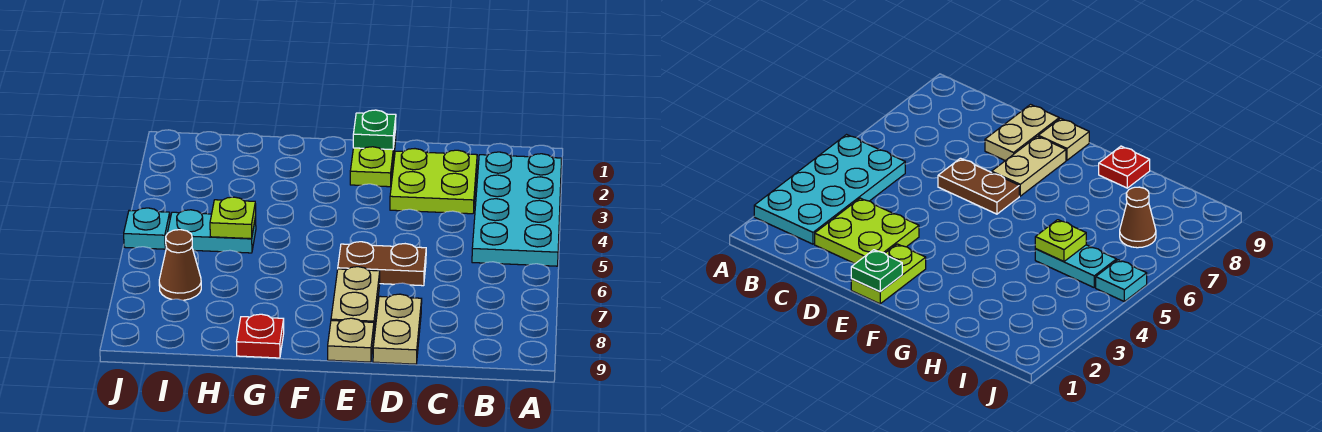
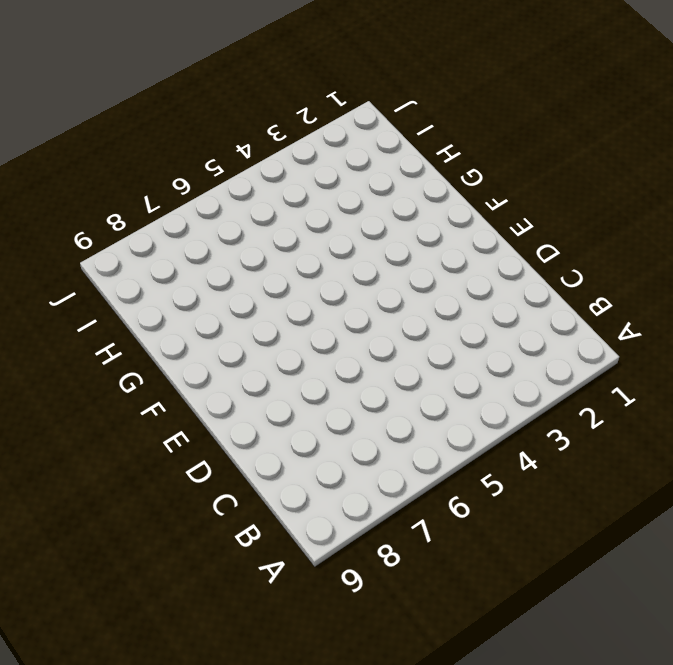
none -> cyan 2x4 plate [472,152,562,266]
none -> lime 2x2 plate [390,149,477,214]
none -> brown 1x2 plate [338,242,426,286]

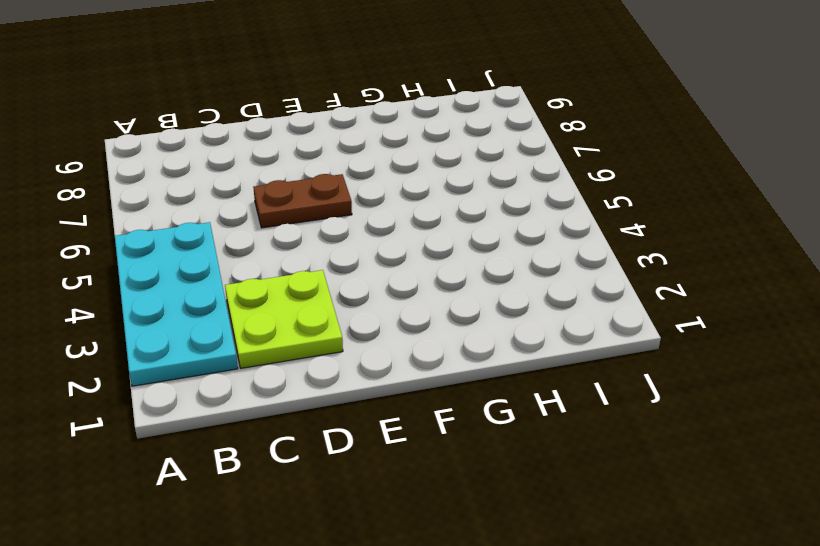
none -> tan 1x2 plate [373,294,422,364]
none -> lime 1x2 plate [350,131,396,187]
none -> tan 1x2 plate [331,267,380,330]

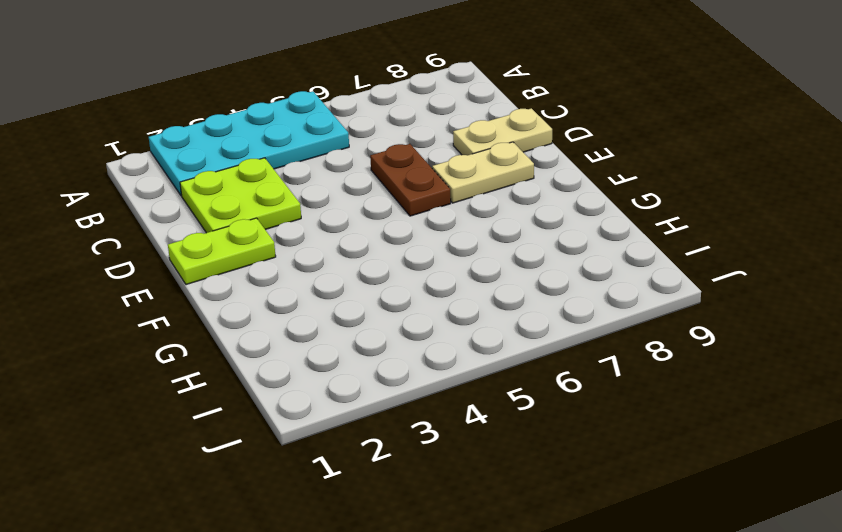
none -> tan 1x1 plate [328,318,374,362]
none -> red 1x1 plate [237,314,284,358]
none -> cyan 1x2 plate [167,210,256,253]

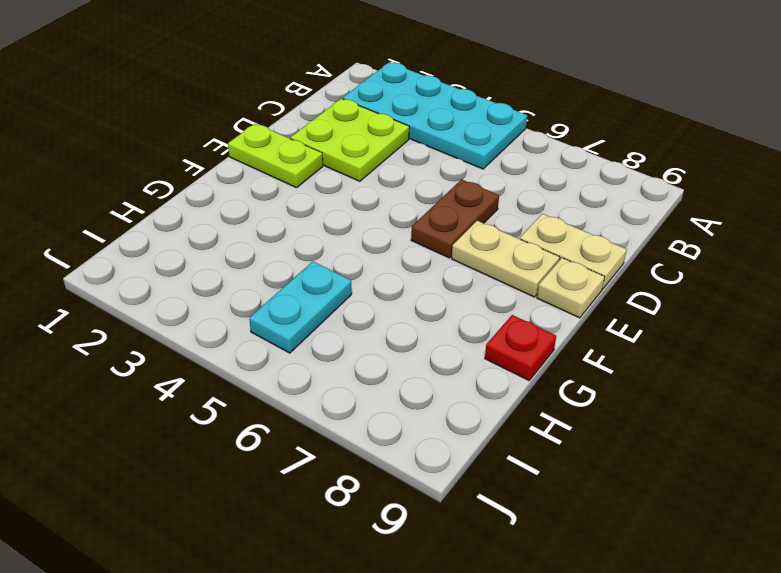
none -> brown 1x1 cone [159,230,201,300]
none -> cyan 1x1 plate [124,208,170,249]
none -> green 1x1 plate [353,110,396,150]

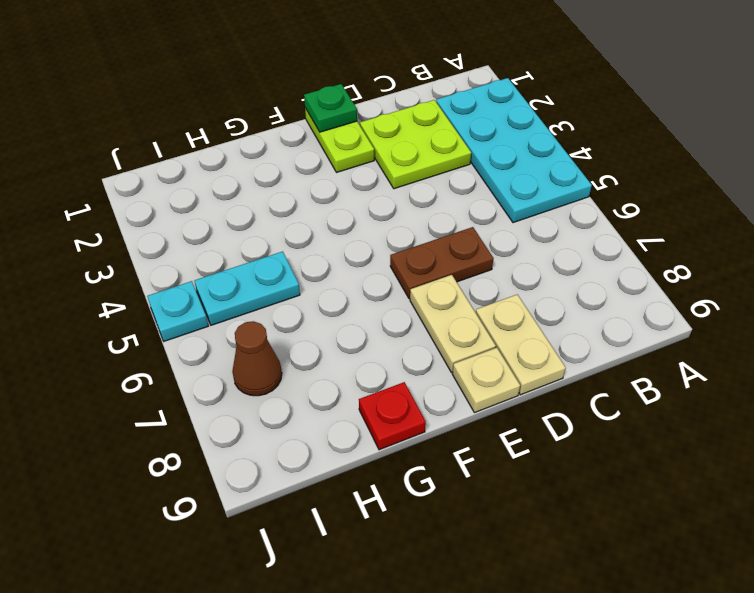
none -> lime 1x1 plate [210,197,256,239]

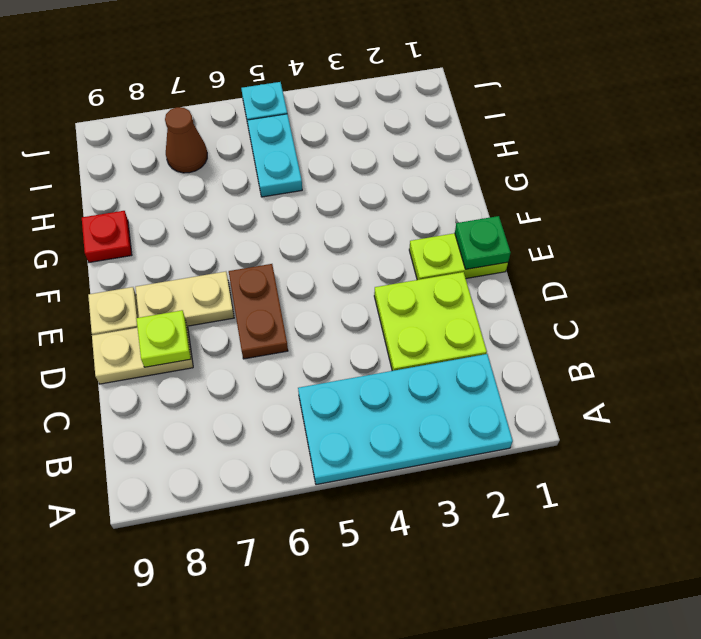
lime 1x1 plate [136,310,191,367] -> lime 1x1 plate moved to [210,197,256,239]

